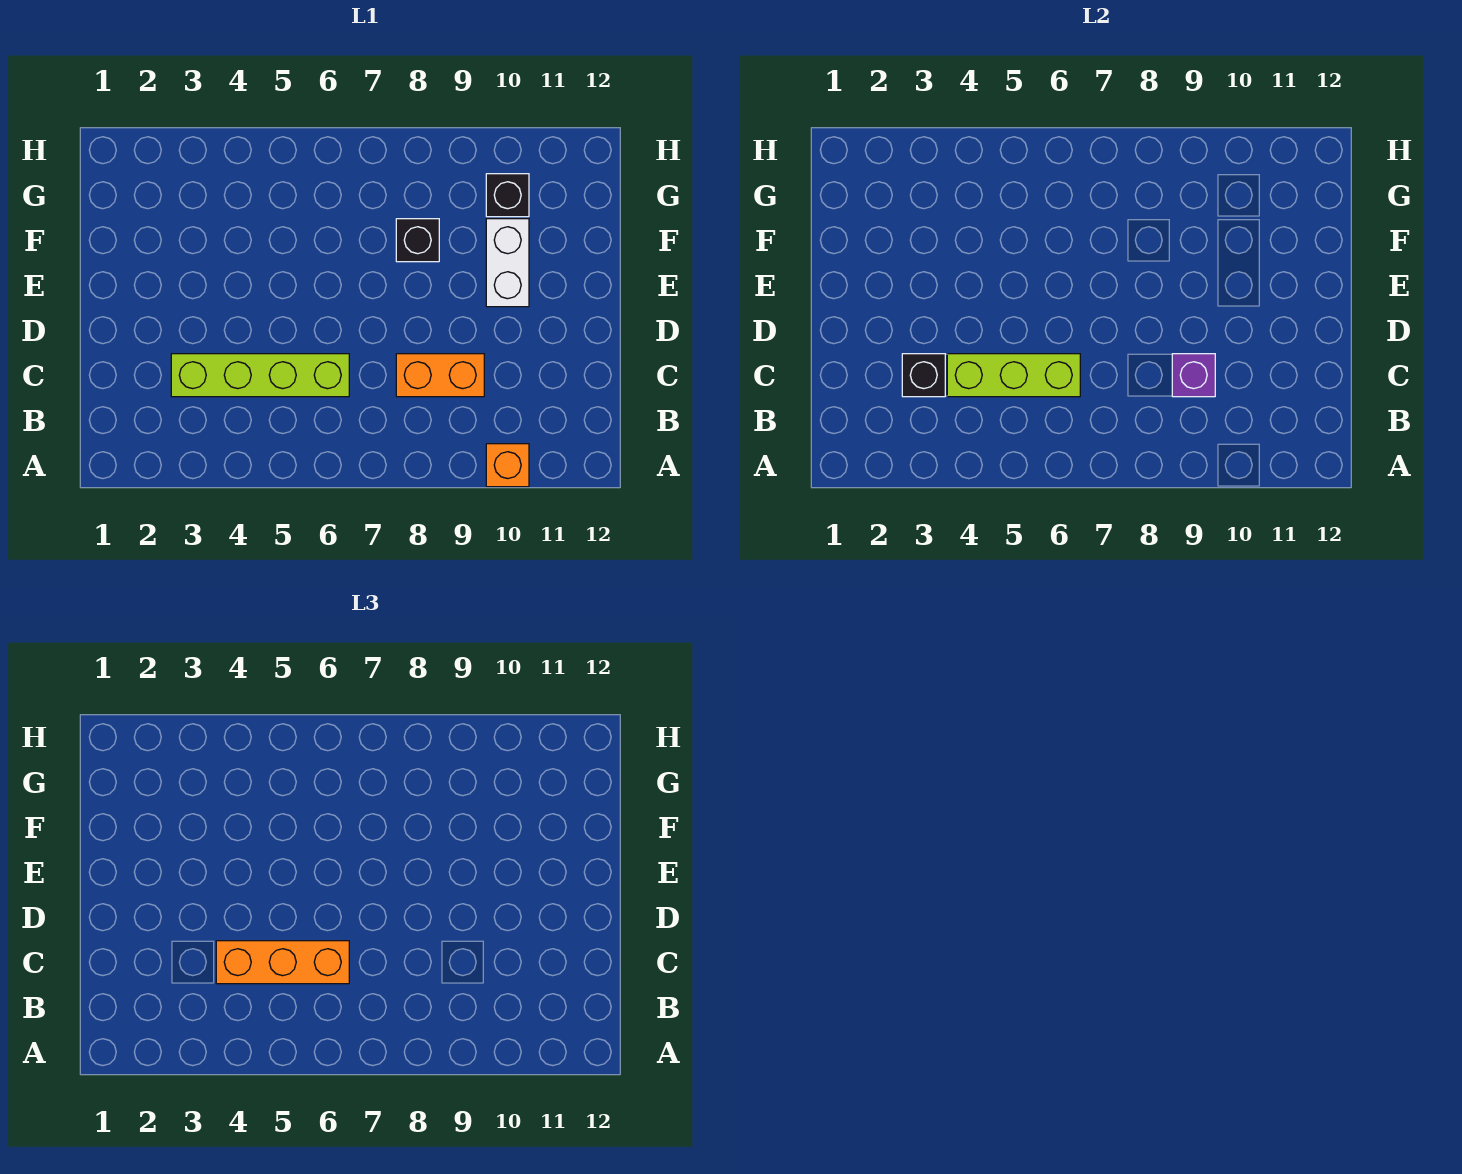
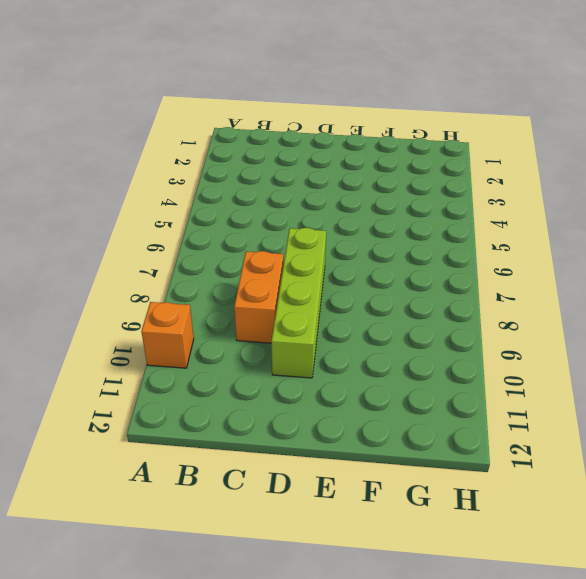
lime 1x4 brick [271,228,326,378] -> lime 1x4 brick moved to [171,354,349,397]
none -> white 1x2 brick [486,219,529,307]
none -> black 1x1 brick [396,219,439,262]

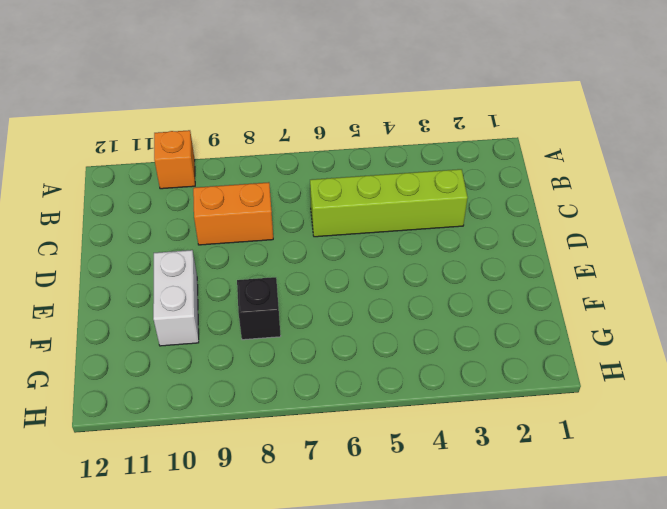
none -> black 1x1 brick [486,174,529,217]
none -> black 1x1 brick [902,354,945,397]

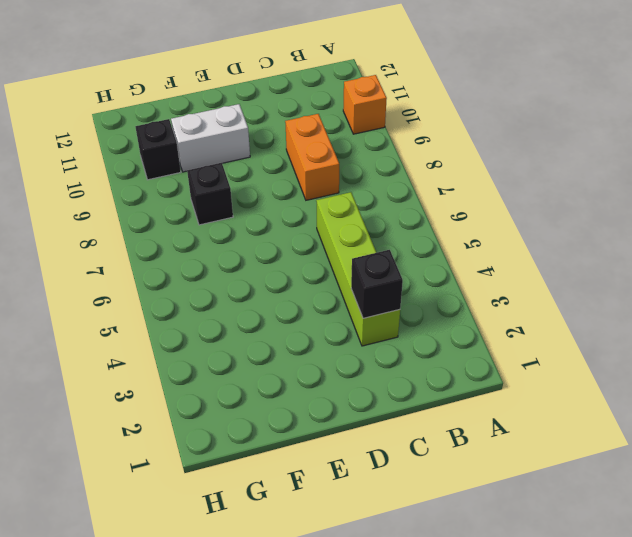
none -> lime 1x3 brick [947,354,1080,397]
none -> purple 1x1 brick [1172,354,1215,397]

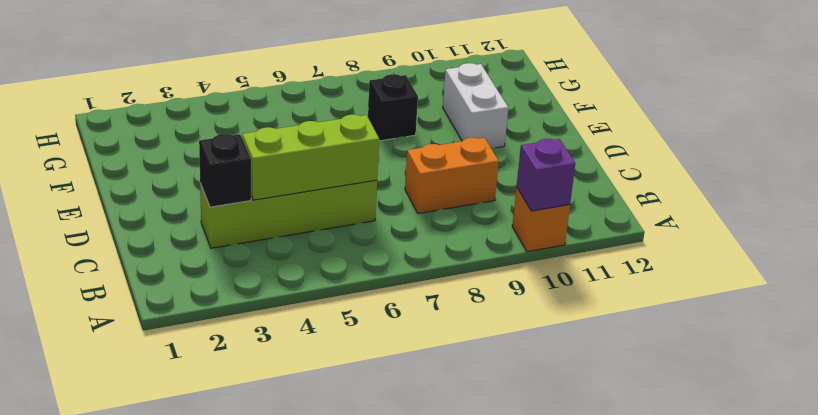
purple 1x1 brick [517,139,575,211] -> purple 1x1 brick moved to [1172,354,1215,397]
none -> black 1x1 brick [486,174,529,217]
none -> orange 1x3 brick [216,941,349,984]

